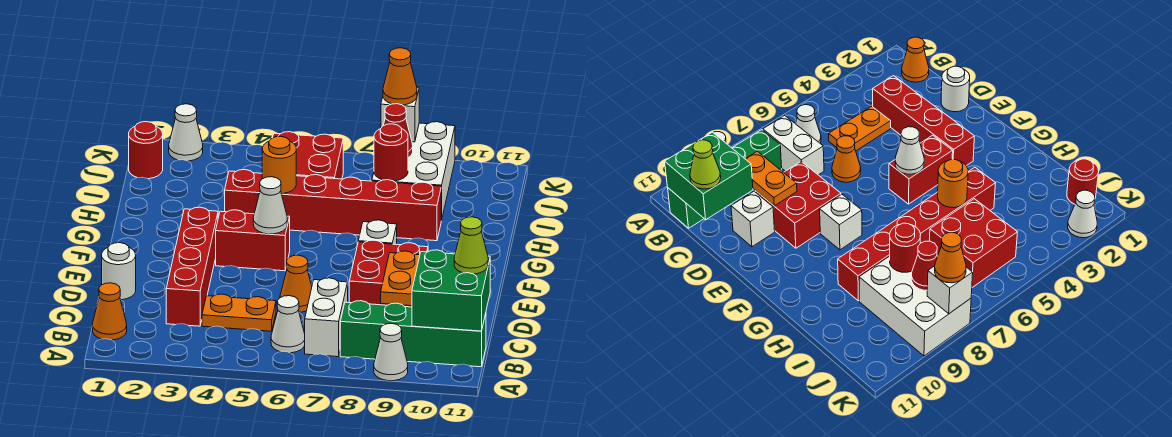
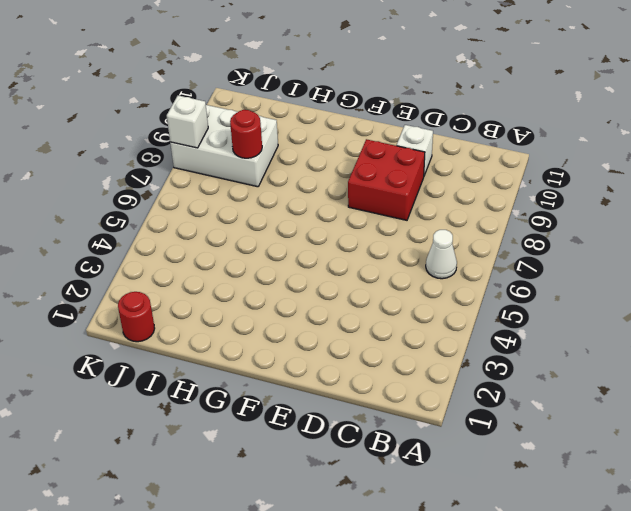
none -> white 1x1 cone [374,324,408,381]
none -> orange 1x1 cone [93,283,127,340]
none -> white 1x2 brick [305,278,348,357]

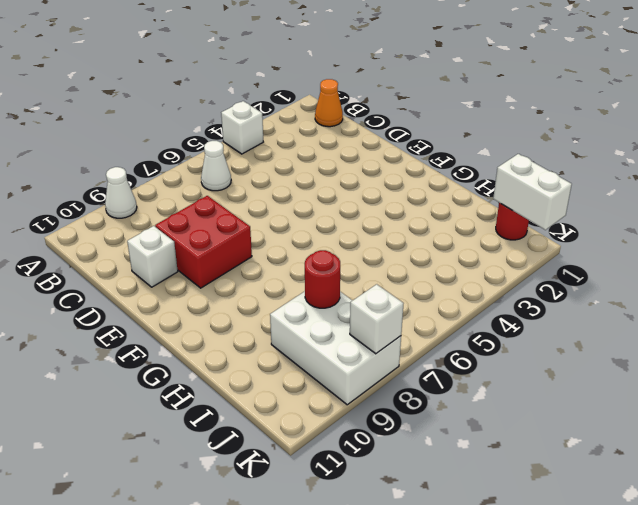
white 1x1 brick [221,101,263,154] -> white 1x1 brick moved to [358,220,397,244]
white 1x2 brick [493,154,572,230] -> white 1x2 brick moved to [305,278,348,357]
none -> green 1x4 brick [340,301,486,367]
none -> red 1x4 brick [166,207,218,326]
none -> orange 1x2 plate [202,294,276,331]

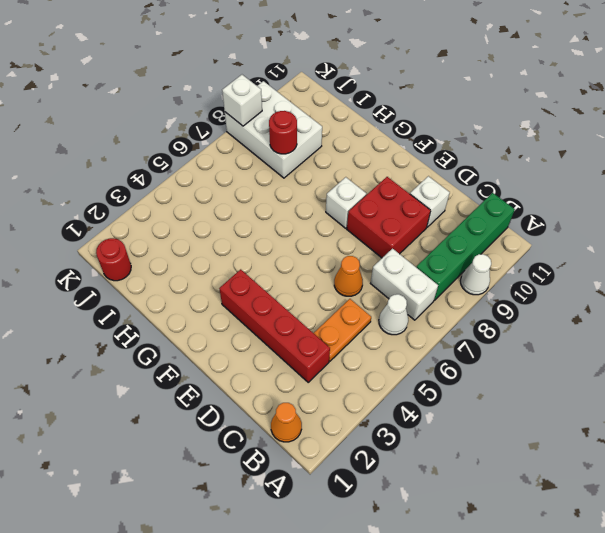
none -> white 1x1 round brick [102,243,136,300]
none -> red 1x2 brick [216,210,290,271]
none -> red 1x6 brick [225,170,441,241]

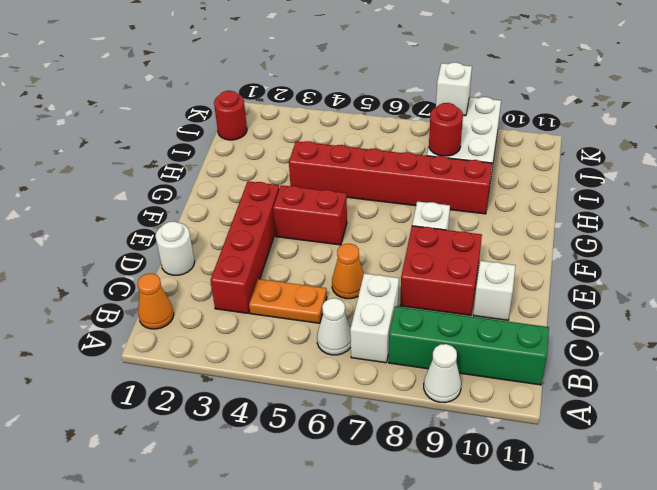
none -> red 2x2 brick [273,132,343,179]
none -> white 1x1 cone [169,104,203,161]
none -> green 2x2 brick [412,250,490,331]

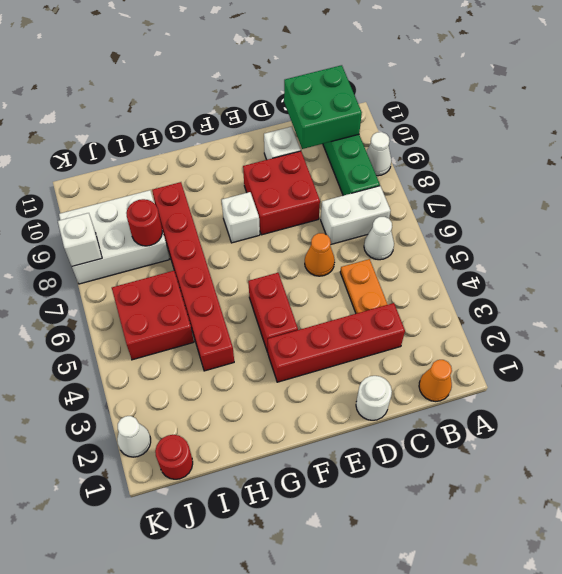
none -> orange 1x2 plate [381,251,420,306]
none -> white 1x1 cone [253,177,287,234]
none -> orange 1x1 round brick [262,136,296,194]

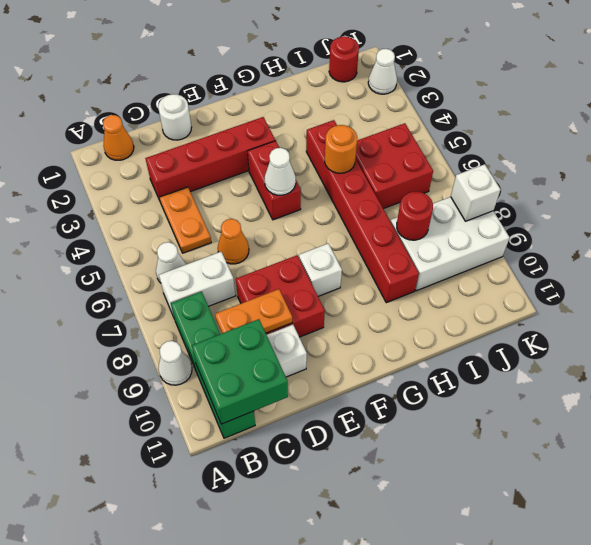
none -> red 1x1 cone [383,104,413,158]
none -> lime 1x1 cone [454,217,488,274]
none -> orange 1x1 cone [383,48,417,105]

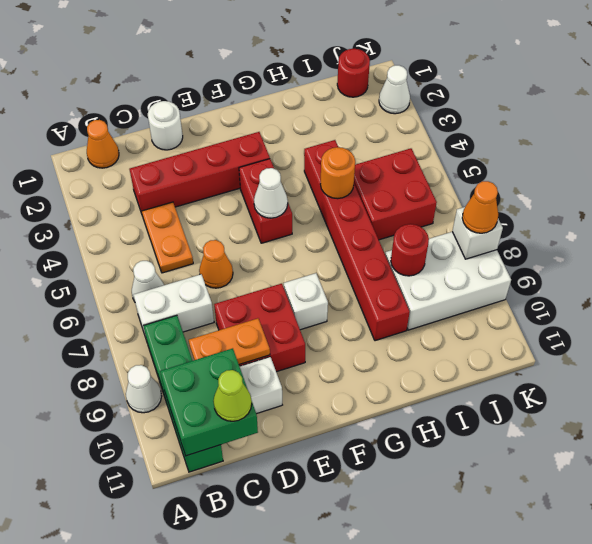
none -> red 1x1 cone [383,104,413,158]

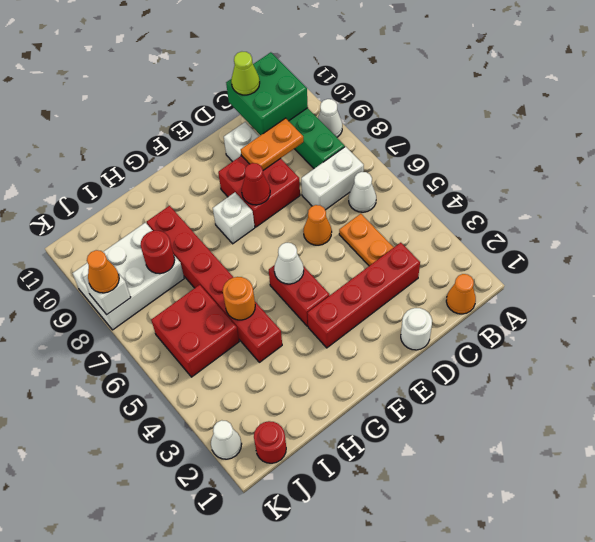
red 1x1 cone [242,163,270,205] -> red 1x1 cone moved to [383,104,413,158]

